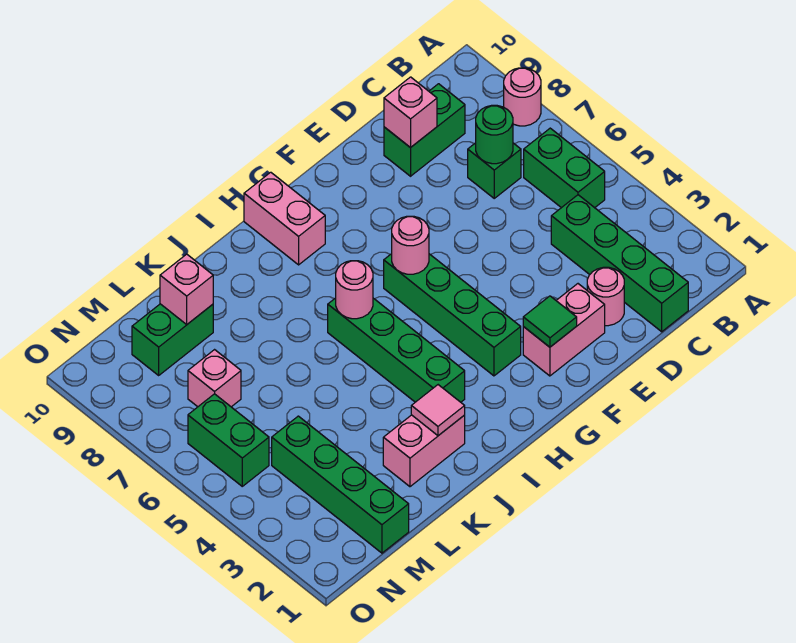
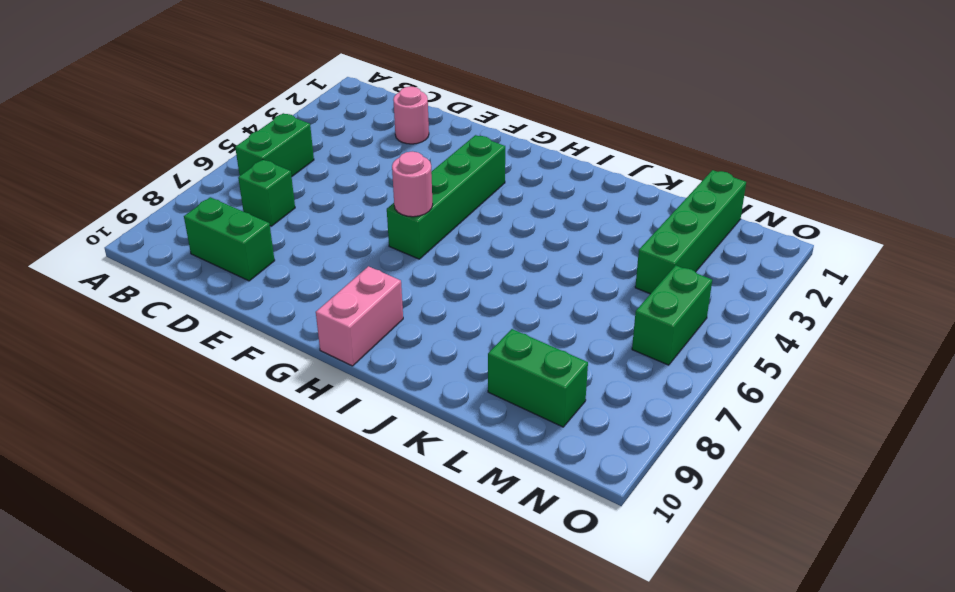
none -> pink 1x1 round brick [504,68,541,126]
none -> green 1x4 brick [551,195,688,332]
none -> pink 1x2 brick [523,284,605,376]

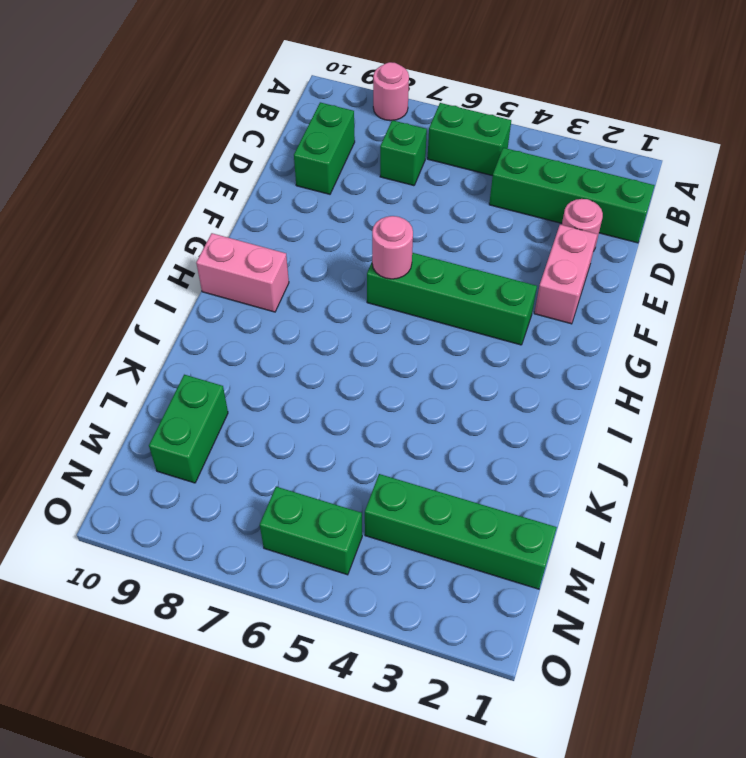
none -> green 1x4 brick [328,298,465,402]
none -> pink 1x2 brick [383,415,465,487]
none -> pink 1x1 brick [188,350,241,407]

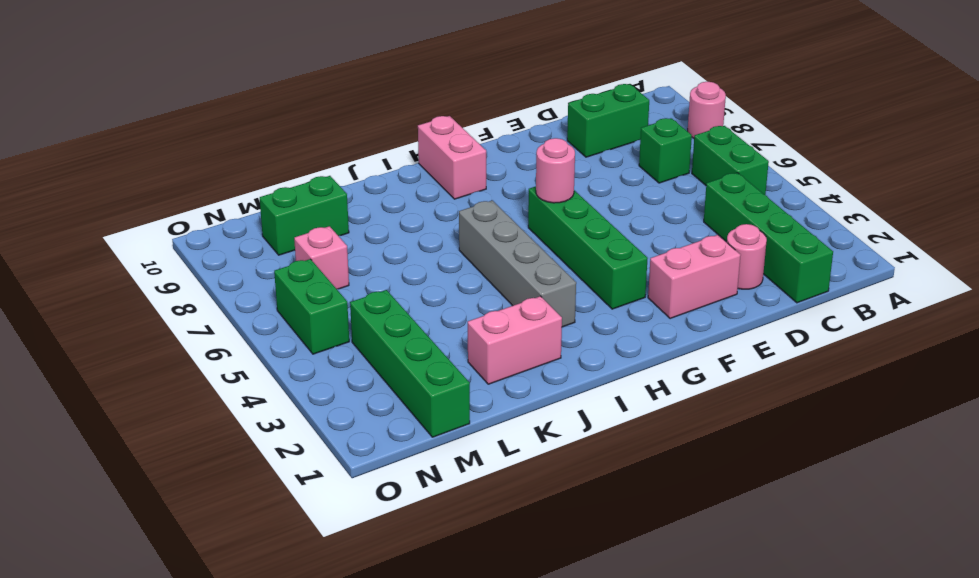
grey 1x4 brick [459,200,576,327] -> green 1x4 brick [328,298,465,402]
none -> green 1x1 round brick [476,105,513,164]
none -> pink 1x1 brick [384,77,437,148]
none -> green 1x1 tile [523,296,577,347]

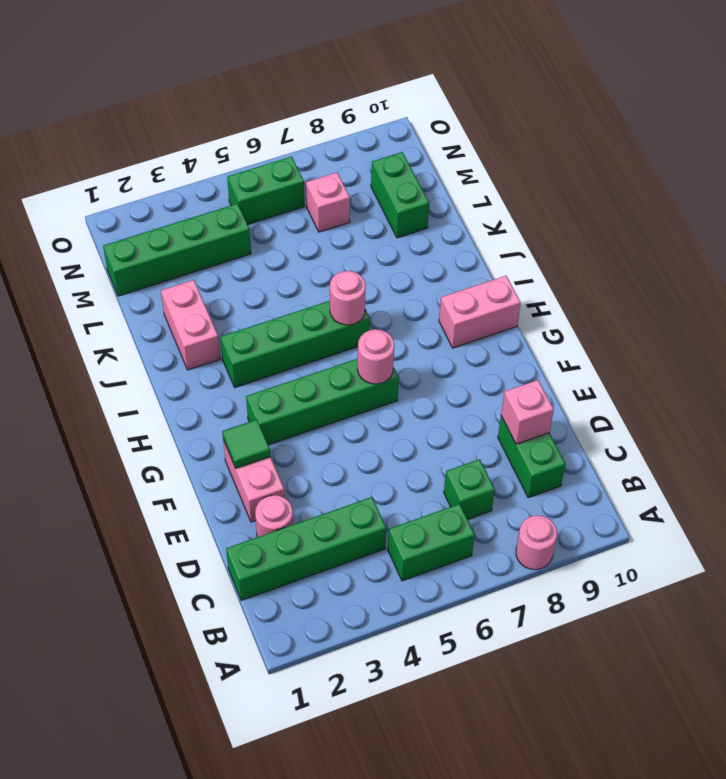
none -> green 1x1 round brick [476,105,513,164]
none -> pink 1x1 tile [411,385,465,436]
none -> pink 1x1 brick [160,254,213,324]

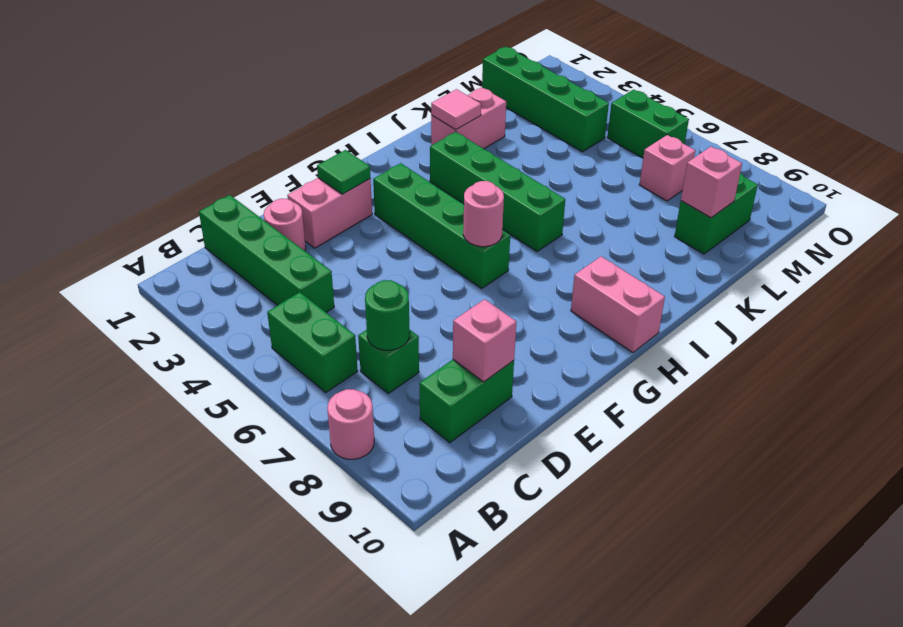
none -> pink 1x1 round brick [336,261,373,319]

